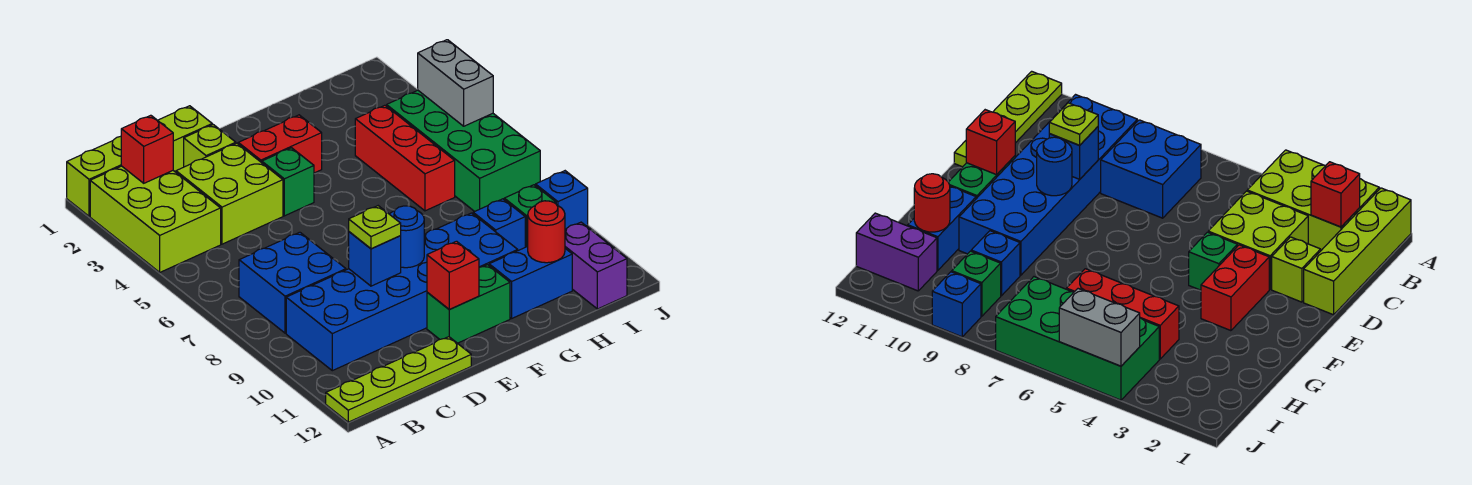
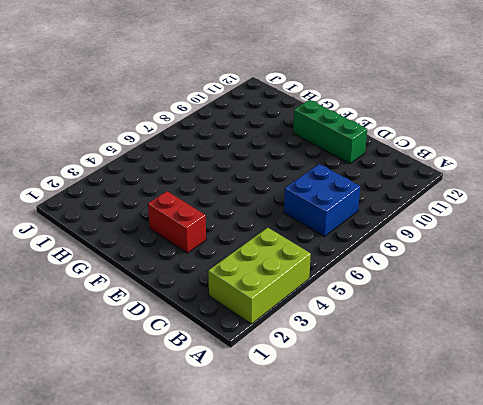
green 1x3 brick [293,100,367,163] -> green 1x2 brick [427,265,510,343]
none -> lime 1x4 brick [67,106,212,216]
none -> lime 1x4 plate [326,337,471,422]
none -> blue 2x6 brick [286,213,518,371]

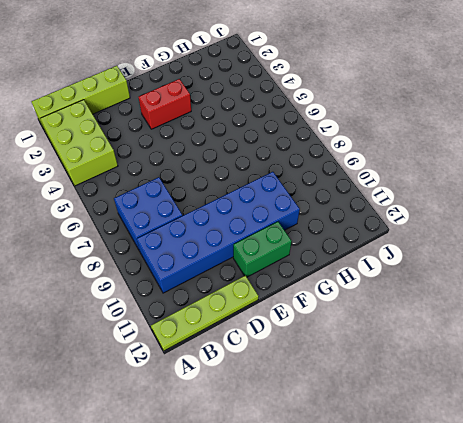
none -> lime 2x2 brick [176,143,283,244]
none -> lime 1x1 brick [184,125,236,167]
none -> green 1x1 brick [262,148,314,216]

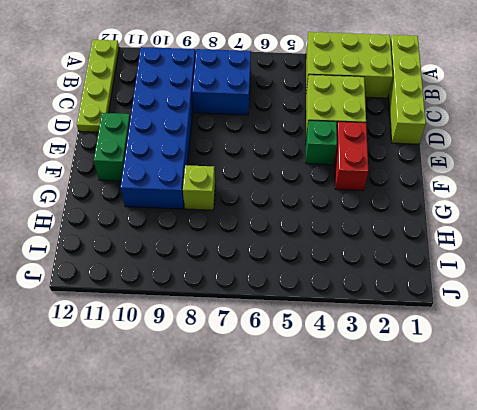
lime 1x1 brick [183,165,215,210] -> lime 1x1 brick moved to [184,125,236,167]
none -> blue 1x2 brick [489,246,572,318]
none -> red 1x3 brick [355,105,455,211]
none -> blue 1x1 brick [473,199,525,251]

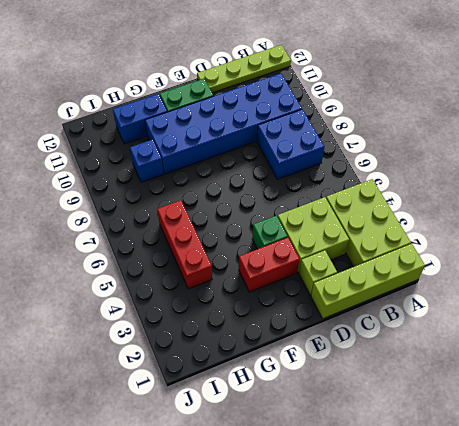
none -> green 2x4 brick [387,90,540,212]
none -> green 1x1 brick [504,185,556,247]
none -> purple 1x2 brick [565,222,627,309]

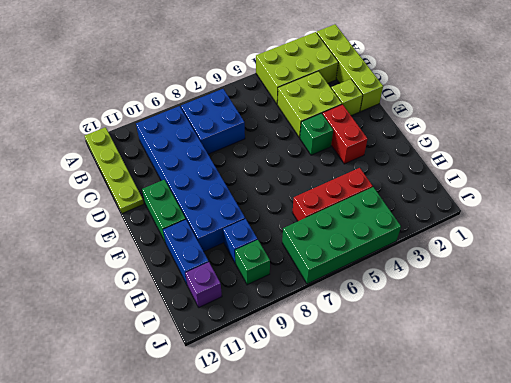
purple 1x1 brick [185,262,222,307] -> purple 1x2 brick [565,222,627,309]
none -> blue 1x1 brick [536,171,588,229]
none -> red 1x1 brick [121,115,173,183]
none -> blue 1x1 brick [349,232,401,286]

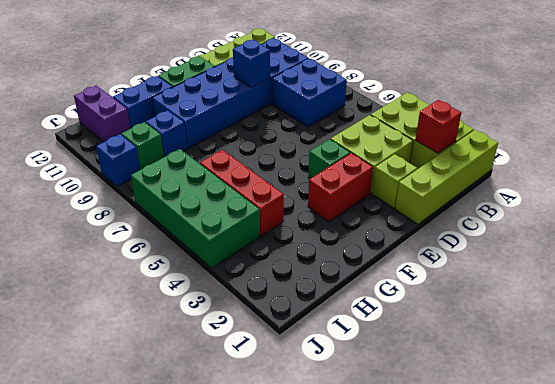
none -> blue 1x1 round brick [390,206,424,268]
none -> red 1x1 brick [427,241,479,310]
none -> red 1x1 round brick [528,201,565,263]

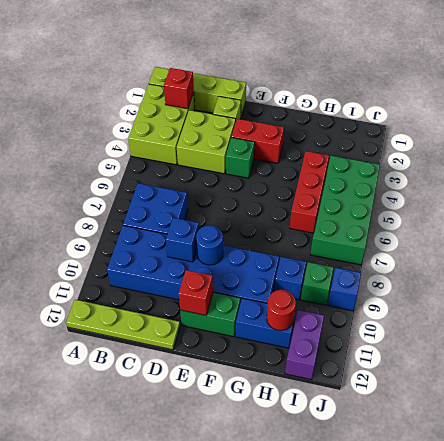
none -> grey 1x2 brick [418,40,493,126]
none -> lime 1x1 plate [349,206,401,249]

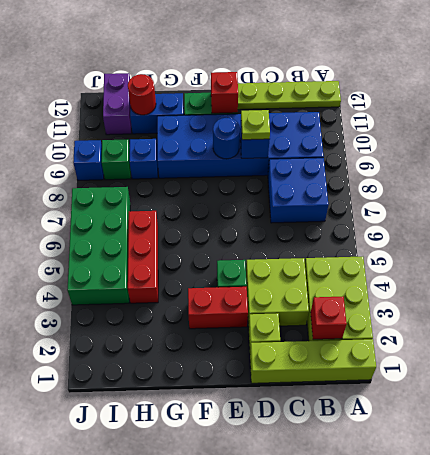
none -> grey 1x2 brick [418,40,493,126]

